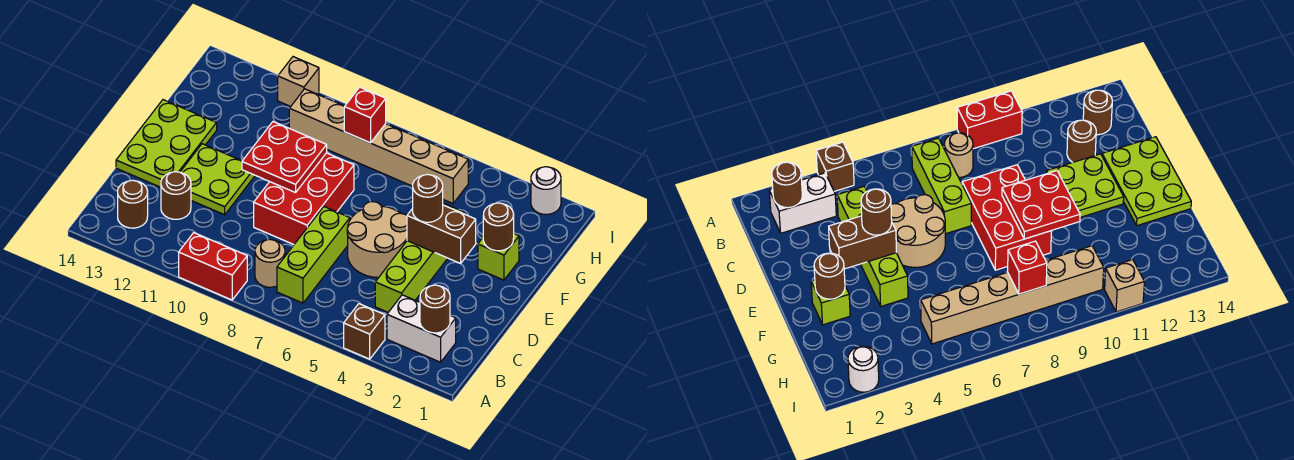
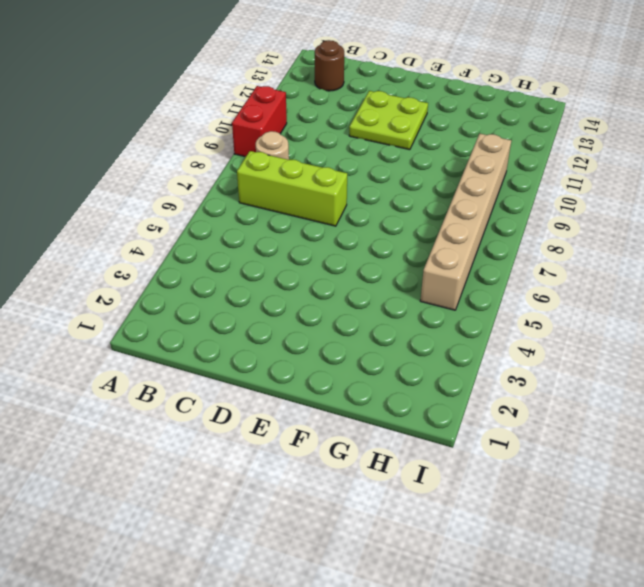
none -> brown 1x1 brick [344,304,385,359]
none -> white 1x2 brick [387,295,456,362]
none -> lime 1x4 brick [375,203,464,312]

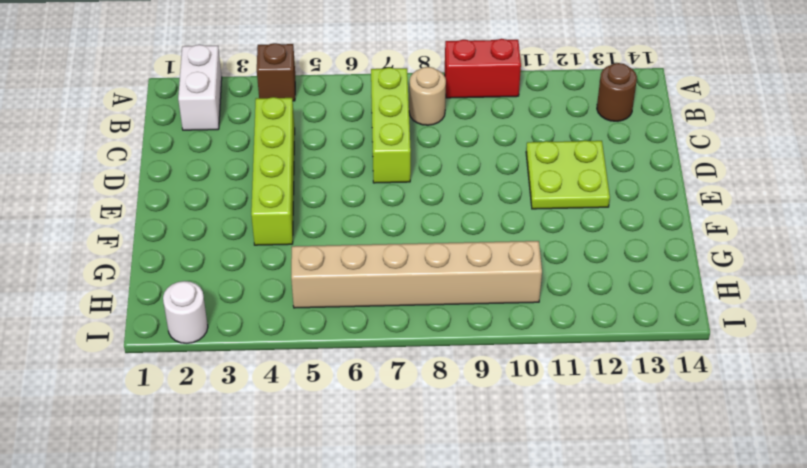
white 1x2 brick [178,45,222,130] -> white 1x2 brick turned to [387,295,456,362]
none -> brown 1x1 round brick [161,172,191,219]
none -> tan 2x2 round brick [347,202,407,277]
none -> red 2x3 brick [254,153,354,245]

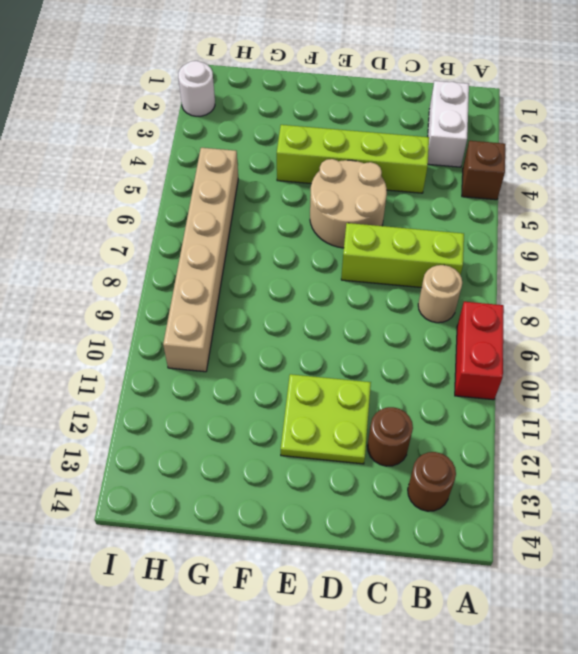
none -> red 2x3 brick [254,153,354,245]
none -> lime 2x3 plate [116,100,217,187]
none -> lime 1x1 brick [478,234,519,280]

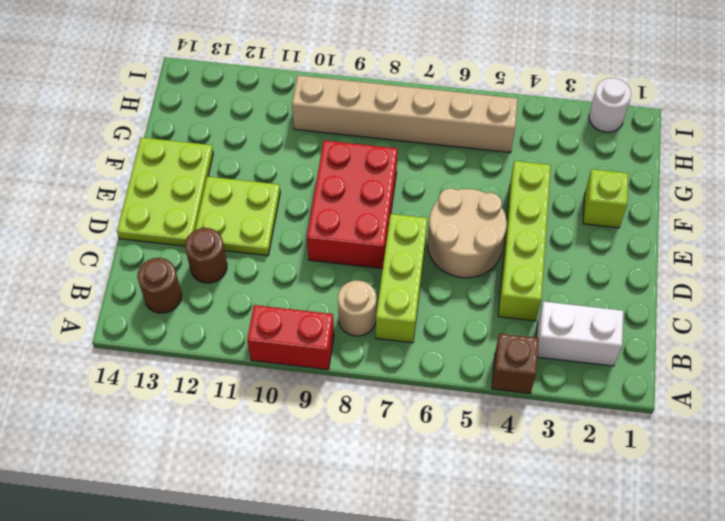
none -> tan 1x1 brick [278,57,319,106]
none -> brown 1x1 round brick [420,285,450,333]
none -> brown 1x2 brick [407,205,476,264]

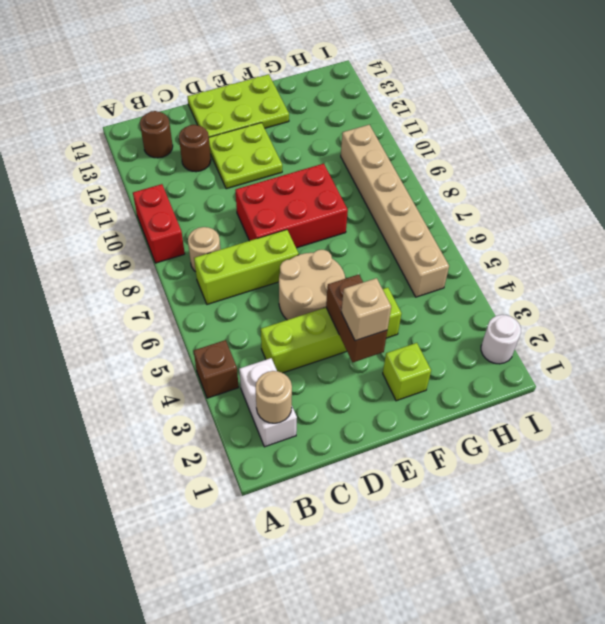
tan 1x1 round brick [256,371,292,423] -> brown 1x1 round brick [420,285,450,333]
tan 1x1 brick [341,278,391,341] -> tan 1x1 brick moved to [278,57,319,106]
none -> red 2x2 plate [242,122,327,193]
none -> brown 1x1 round brick [483,203,514,251]
none -> red 1x1 brick [344,87,386,143]

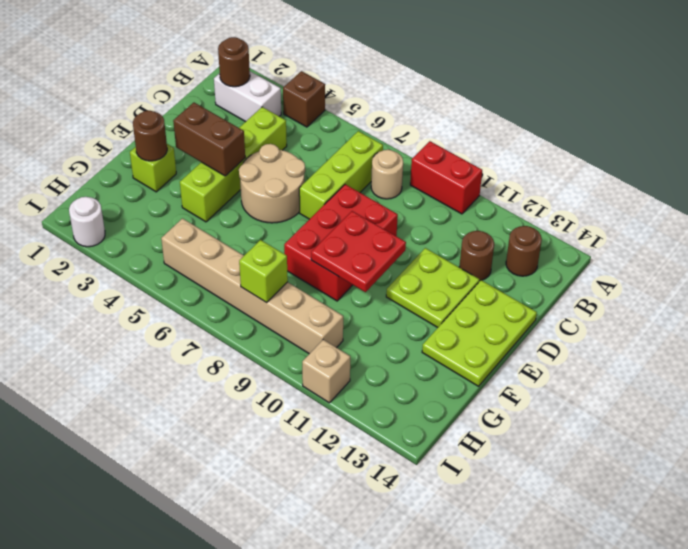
lime 1x1 brick [239,240,288,303] -> red 1x1 brick [344,87,386,143]
none -> brown 1x1 round brick [413,174,443,222]

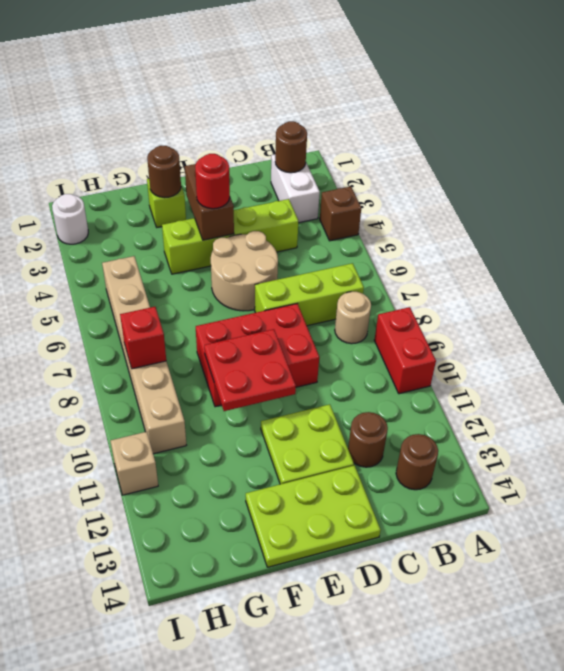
red 1x1 round brick [195,154,230,209] -> brown 1x1 round brick [413,174,443,222]

